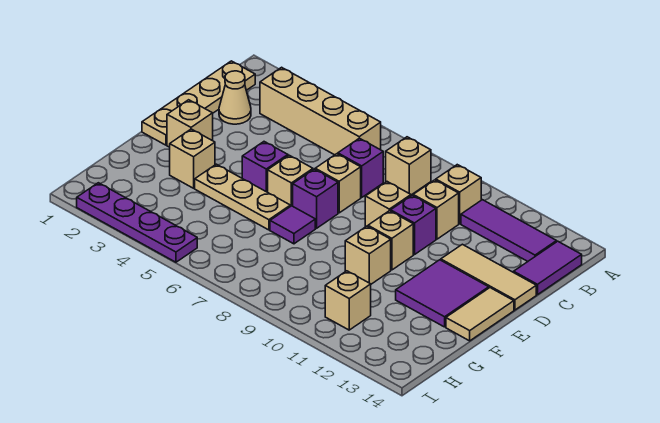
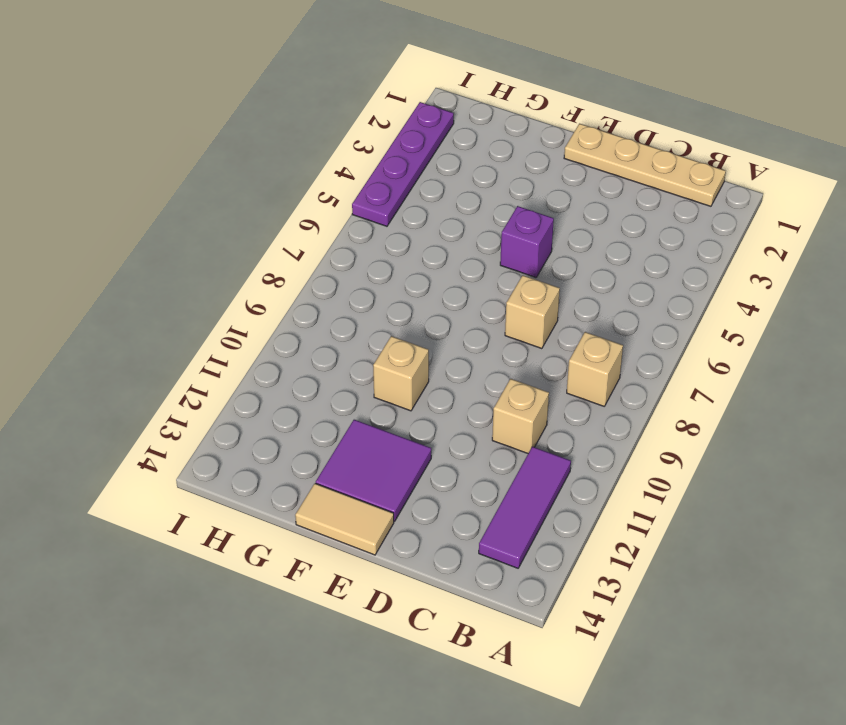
none -> tan 1x4 brick [260,67,381,155]
none -> tan 1x1 brick [436,165,481,224]
none -> purple 1x2 tile [514,241,582,295]

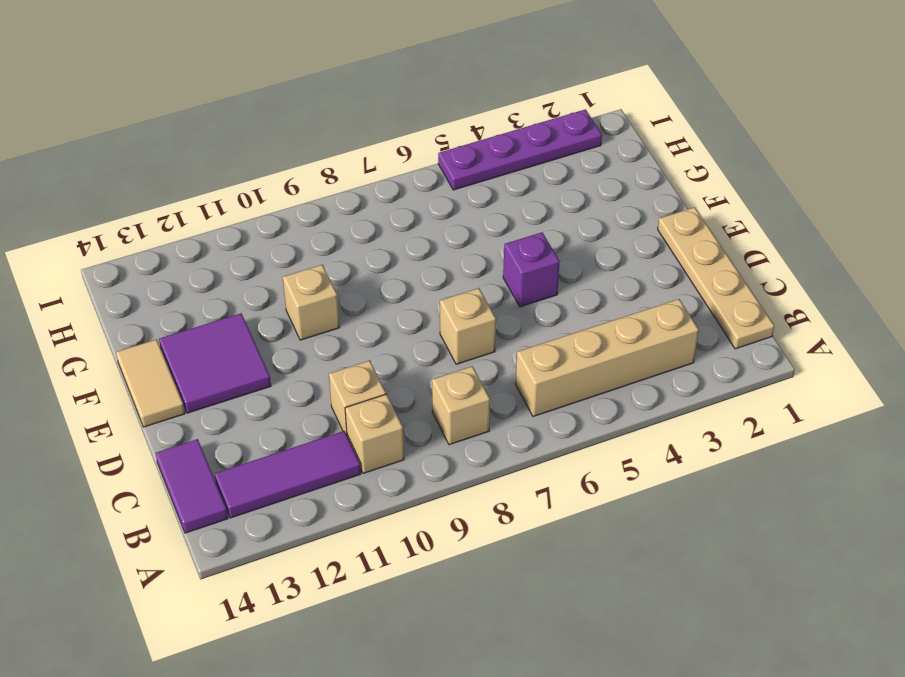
none -> tan 1x1 cone [219,71,251,124]
none -> purple 1x1 brick [338,138,383,197]
none -> tan 1x1 brick [365,182,411,227]

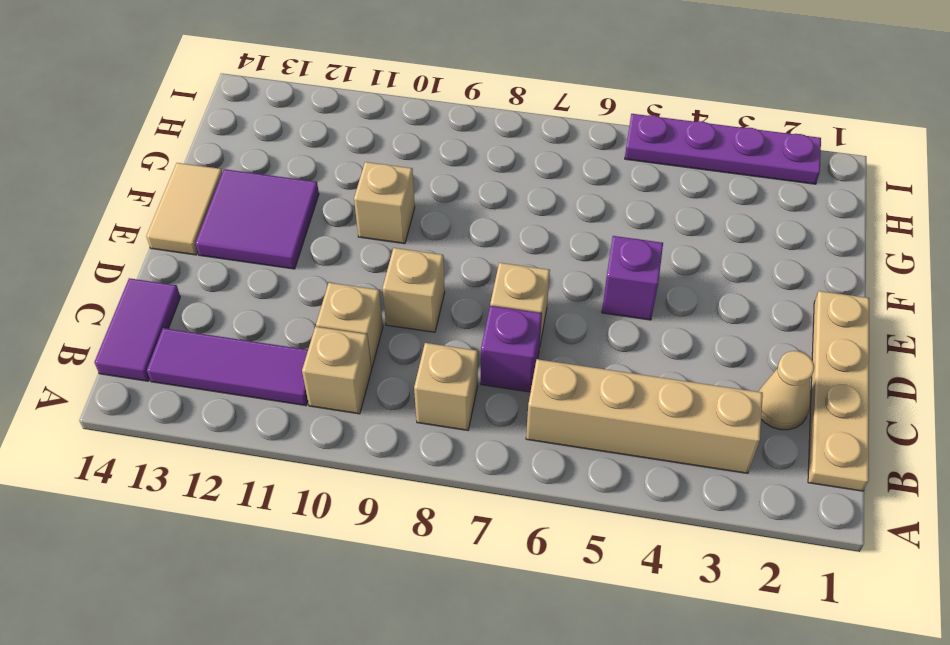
none -> purple 1x1 brick [391,195,436,255]
none -> tan 1x3 tile [441,244,536,310]
none -> tan 1x1 brick [167,100,213,147]

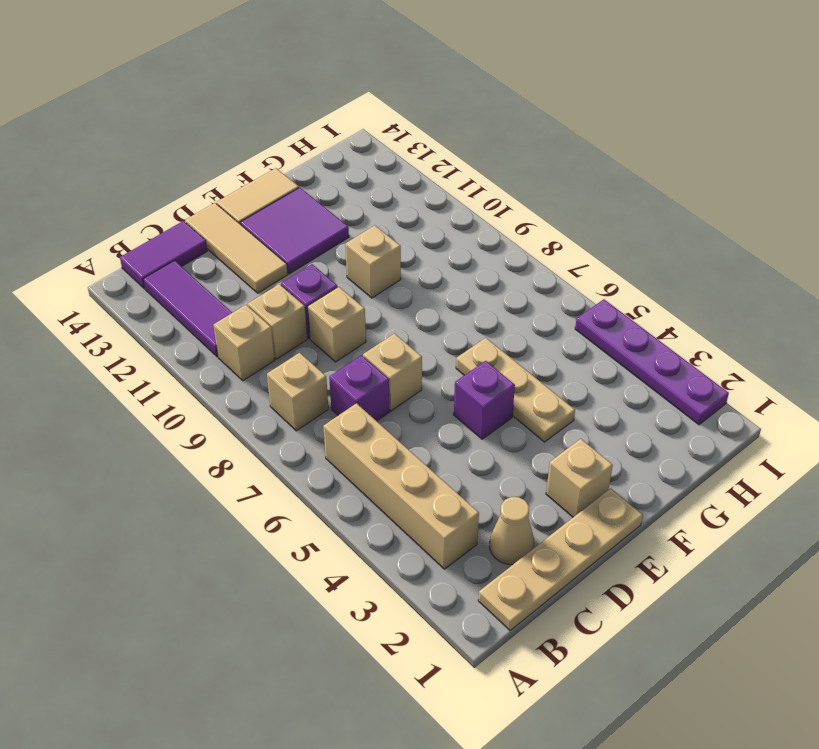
none -> tan 1x1 brick [268,155,313,206]
none -> purple 1x1 brick [293,169,338,228]
none -> tan 1x1 brick [368,211,413,270]

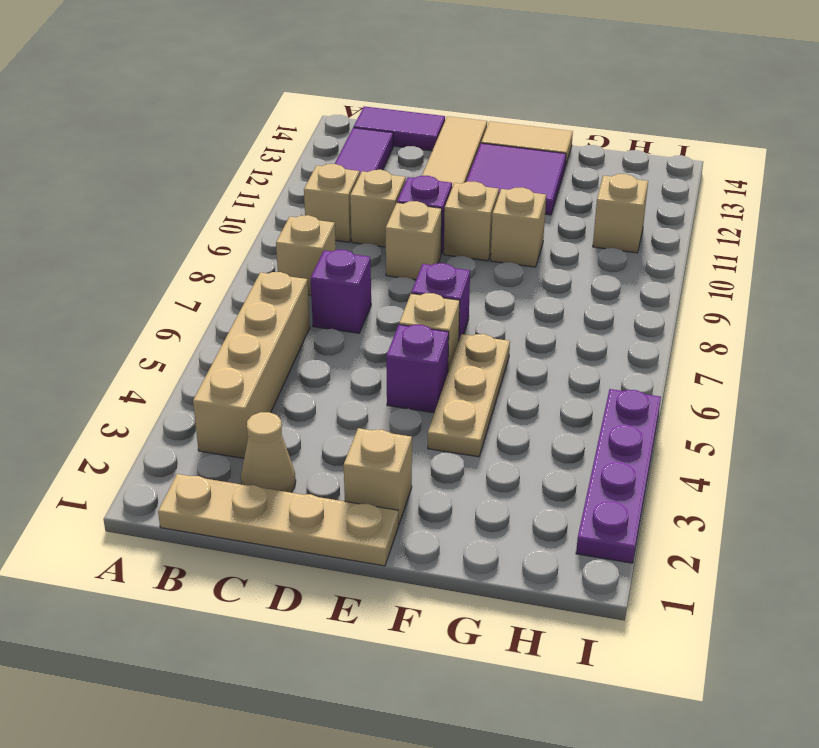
none -> tan 1x1 brick [315,154,361,213]
none -> tan 1x1 brick [170,129,215,188]
none -> purple 1x1 tile [270,206,315,244]

